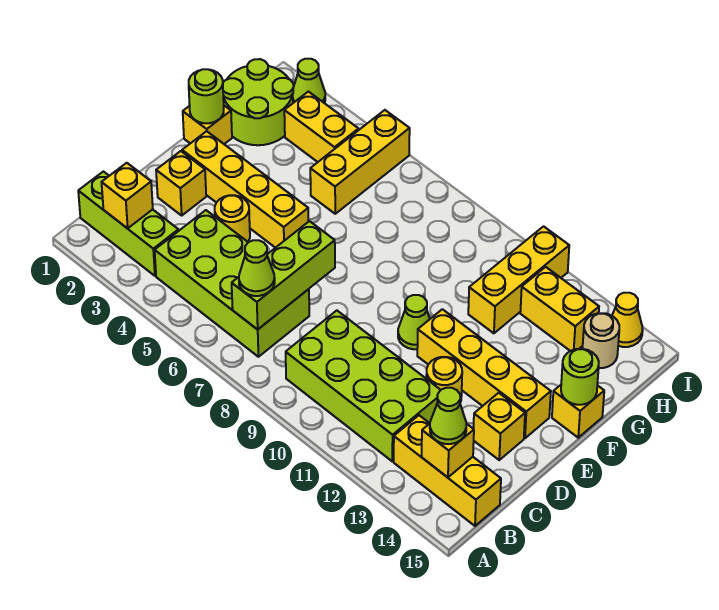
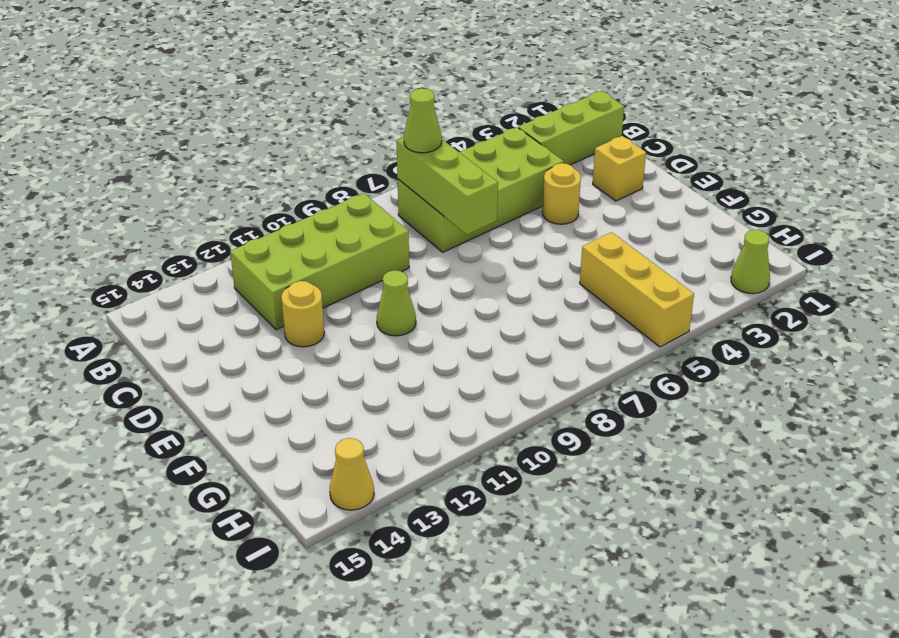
none -> yellow 1x3 brick [394,415,501,526]
none -> yellow 1x1 brick [473,393,525,460]
none -> yellow 1x4 brick [182,131,308,248]

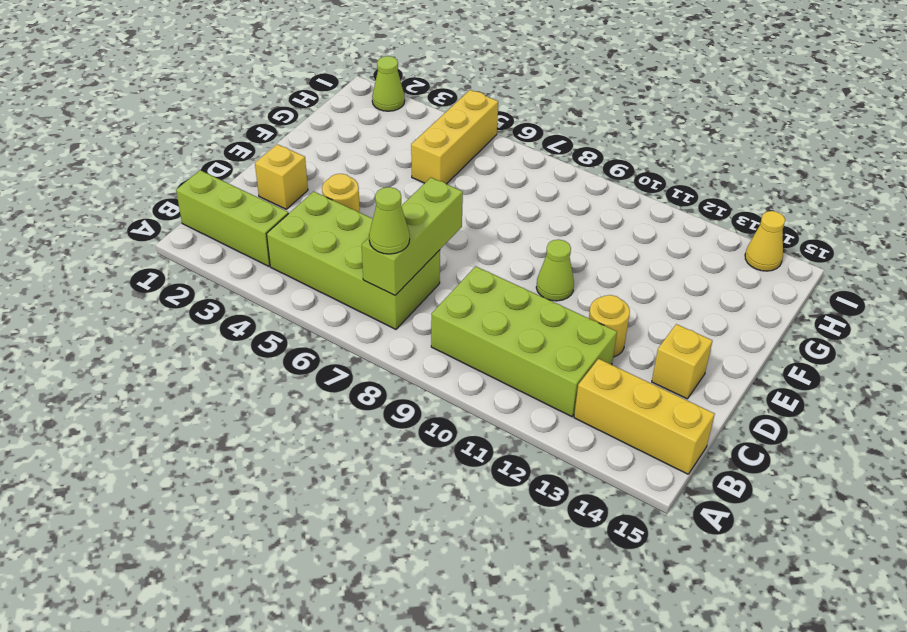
none -> yellow 1x4 brick [182,131,308,248]
none -> yellow 1x4 brick [417,309,551,438]
none -> yellow 1x1 brick [183,106,232,144]

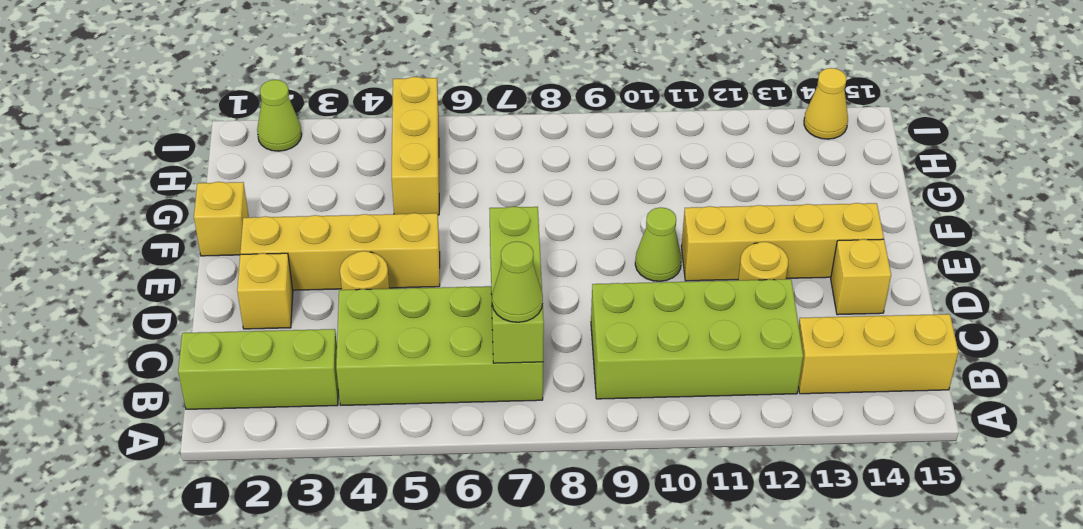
none -> yellow 1x1 brick [552,385,604,438]
none -> lime 2x2 round brick [223,59,293,145]
none -> yellow 1x3 brick [468,226,569,333]

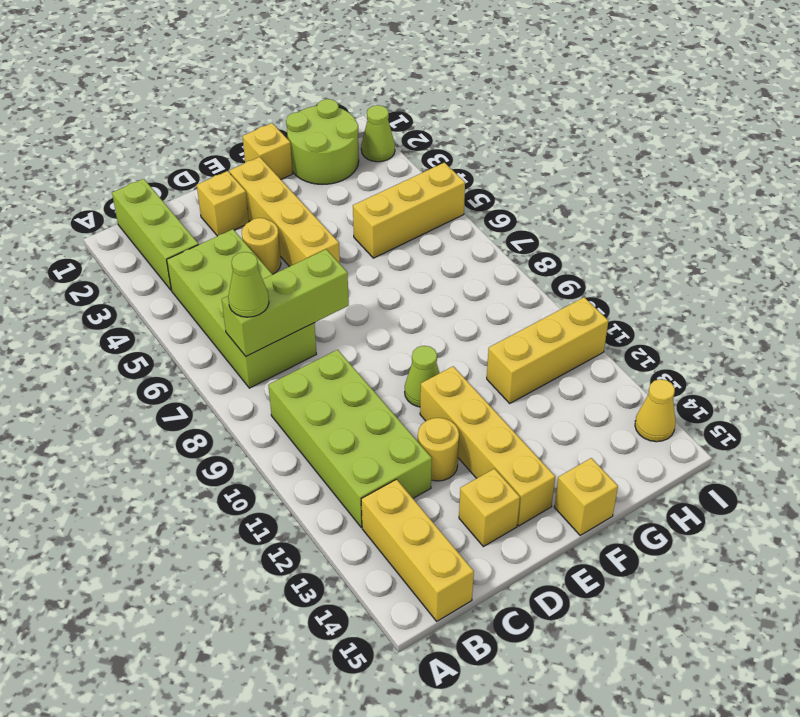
none -> yellow 1x2 brick [284,92,359,162]
none -> yellow 1x2 brick [520,267,599,351]
none -> tan 1x1 round brick [582,313,619,368]

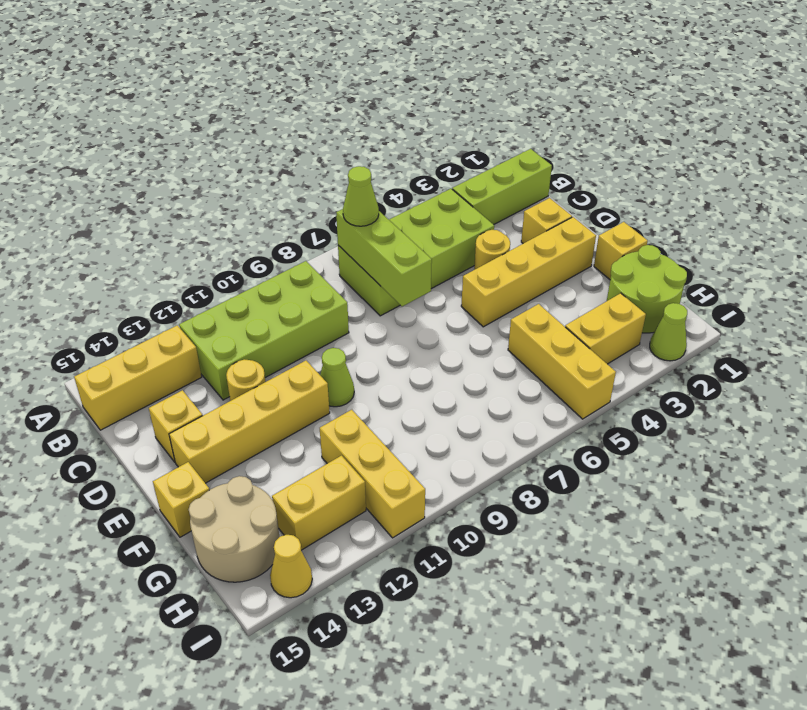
tan 2x2 round brick [189,476,279,582] -> tan 1x1 round brick [582,313,619,368]
none -> yellow 1x1 brick [102,163,153,228]
none -> yellow 1x1 brick [422,424,474,477]
none -> lime 1x1 round brick [189,69,224,123]

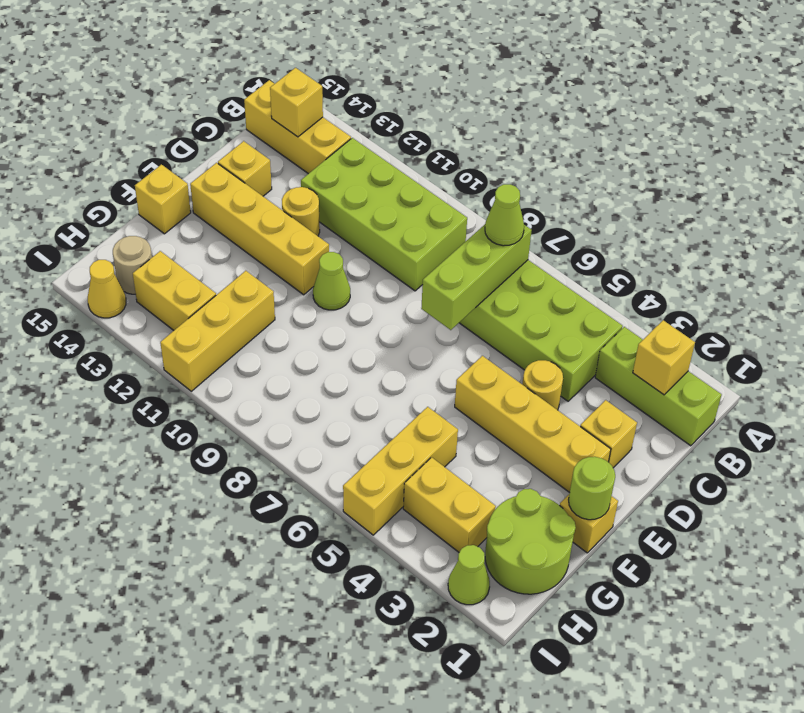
none -> lime 1x1 round brick [561,349,599,405]
none -> lime 1x1 cone [430,388,466,444]

